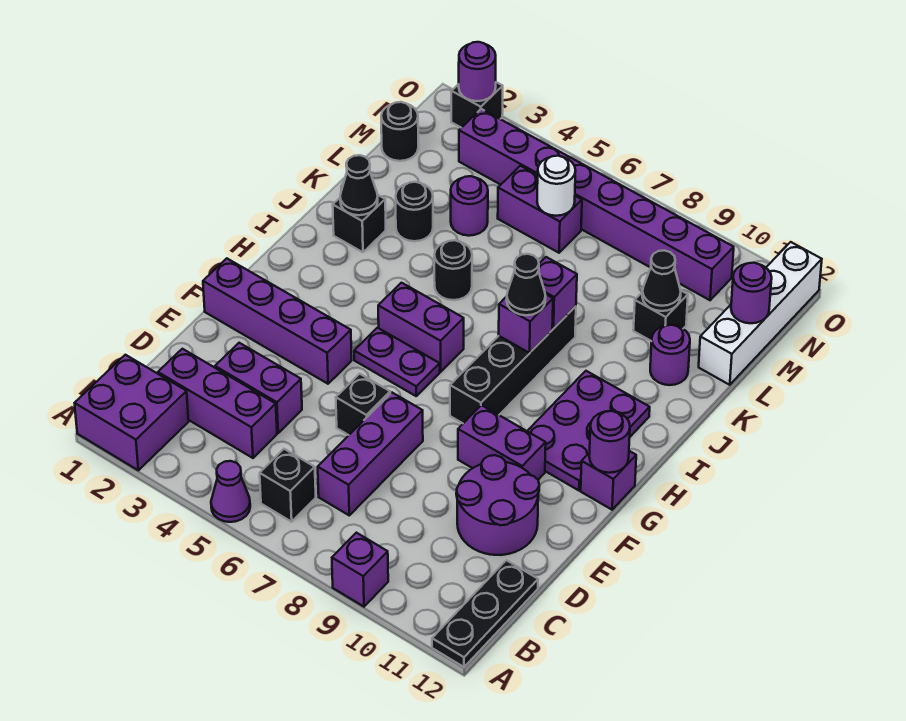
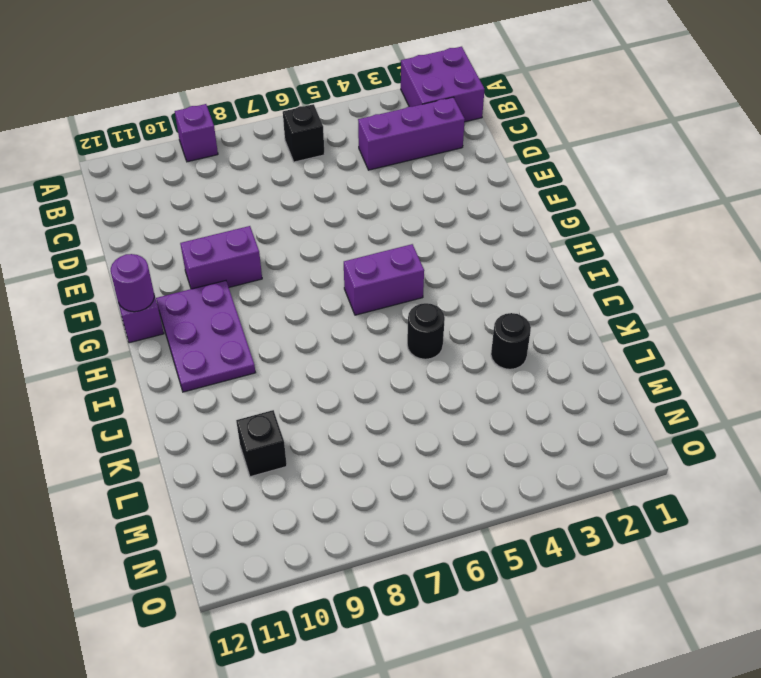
none -> purple 1x1 cone [211,461,250,522]
none -> black 1x3 plate [432,560,538,667]
none -> purple 1x3 brick [318,393,423,515]
none -> purple 1x2 brick [215,343,302,433]

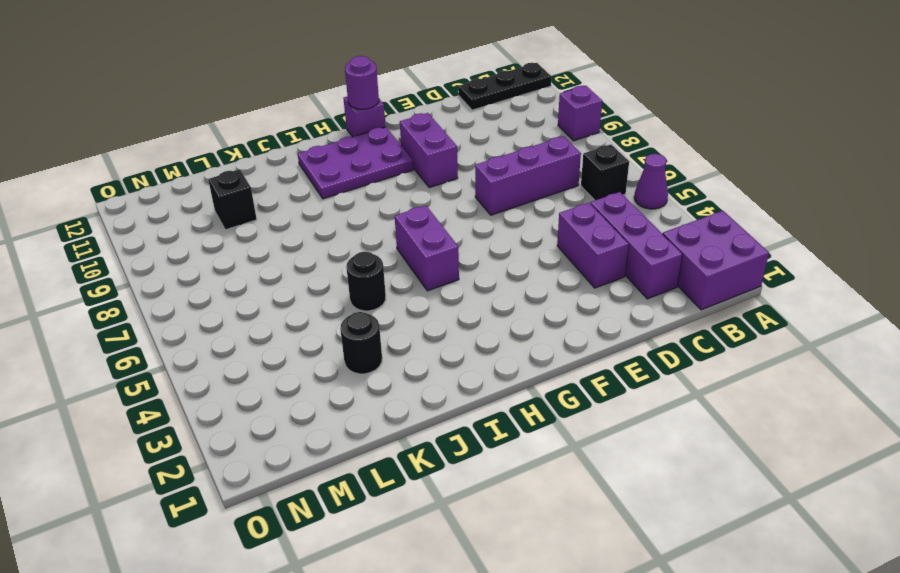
none -> purple 2x2 round brick [456,455,539,555]
none -> black 1x1 brick [336,374,390,435]
none -> purple 1x4 brick [203,258,352,384]
none -> purple 1x2 plate [354,328,440,396]

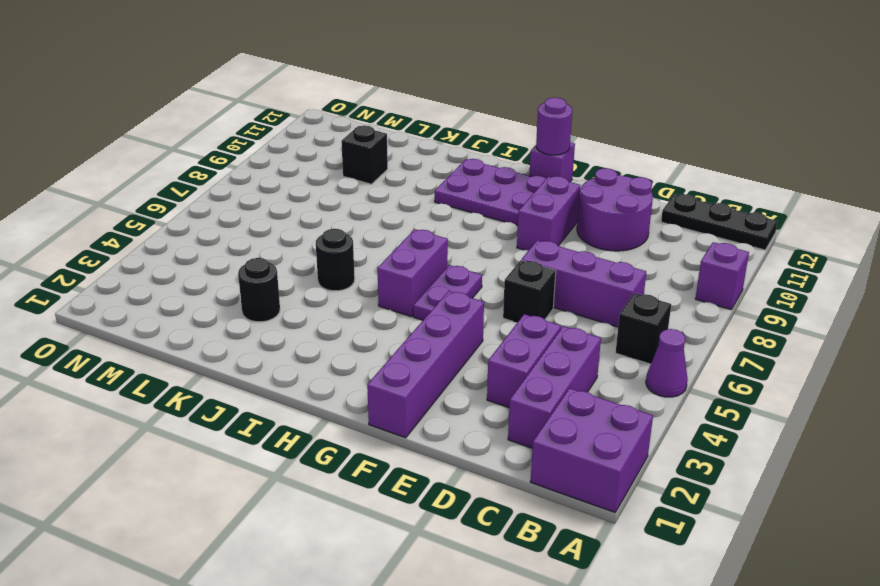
none -> black 1x4 brick [450,306,576,423]
none -> black 1x1 brick [333,195,386,252]
none -> purple 1x1 round brick [650,325,690,385]
none -> purple 1x1 round brick [451,176,488,236]

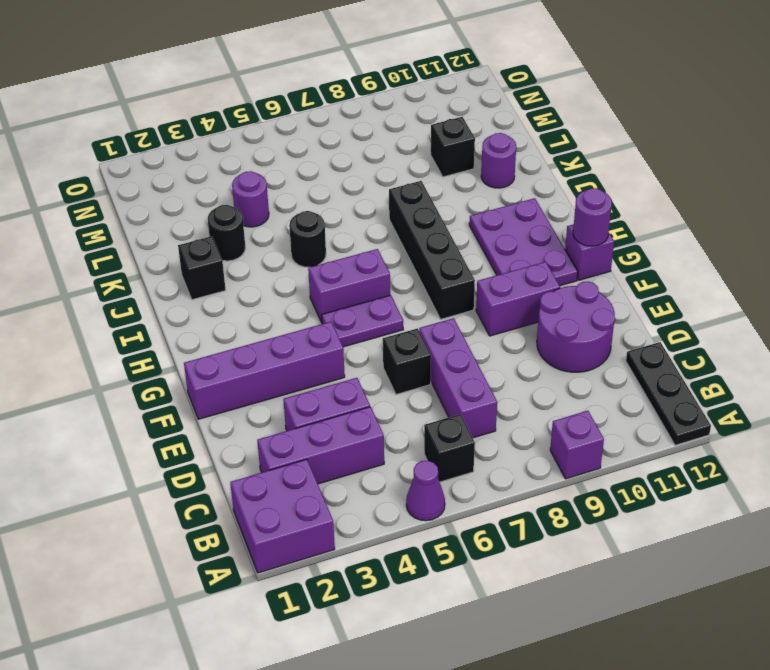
none -> white 1x4 brick [699,242,822,385]
none -> black 1x1 round brick [381,102,418,161]
none -> purple 1x2 brick [498,166,582,253]
none -> purple 1x8 brick [459,109,734,300]

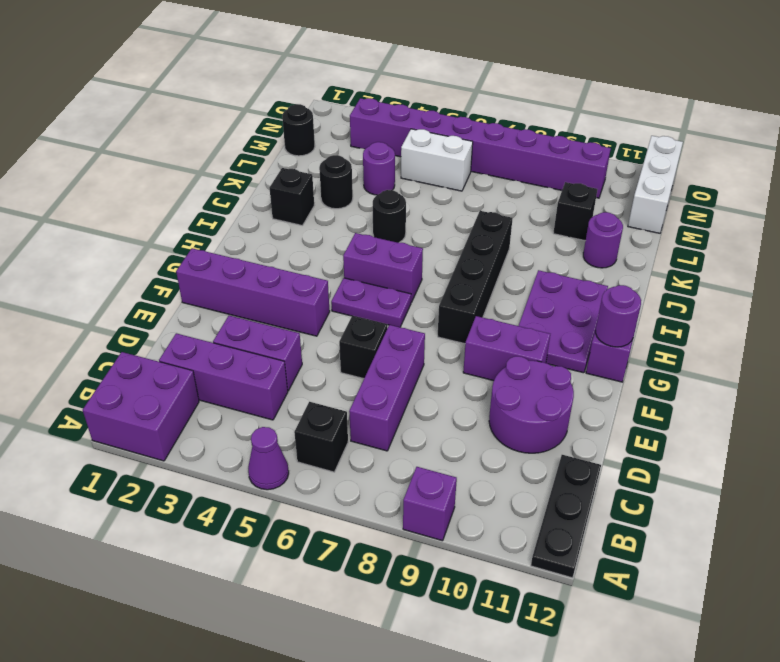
white 1x2 brick [401,129,473,191] -> purple 1x2 brick [498,166,582,253]
white 1x3 brick [628,136,683,233] -> white 1x4 brick [699,242,822,385]
none -> black 1x1 brick [451,82,503,128]
none -> purple 1x1 brick [499,294,553,353]
none -> black 1x1 cone [340,155,378,215]
none -> purple 1x1 brick [539,257,577,329]

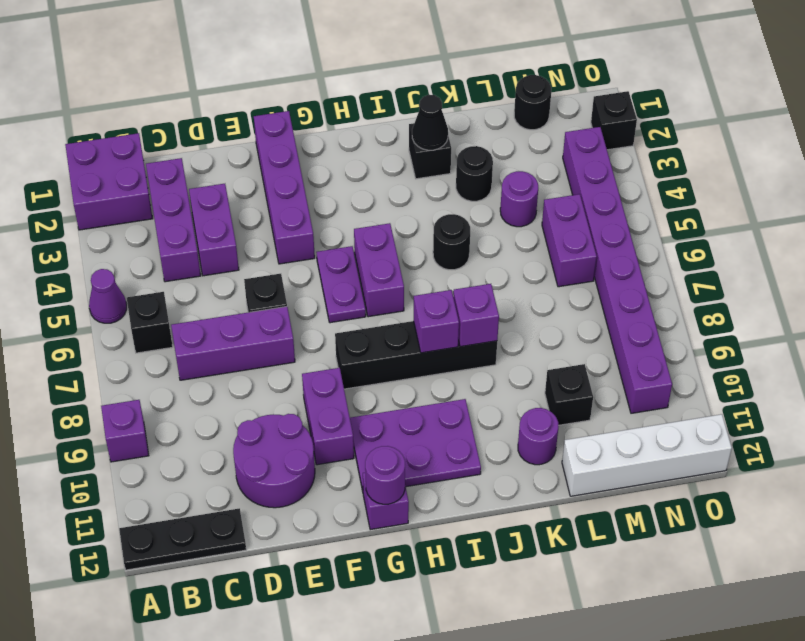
none -> black 1x1 cone [642,250,681,311]
none -> white 1x1 round brick [537,156,576,216]
none -> purple 1x1 round brick [731,263,772,323]
none -> purple 1x1 round brick [459,42,496,101]

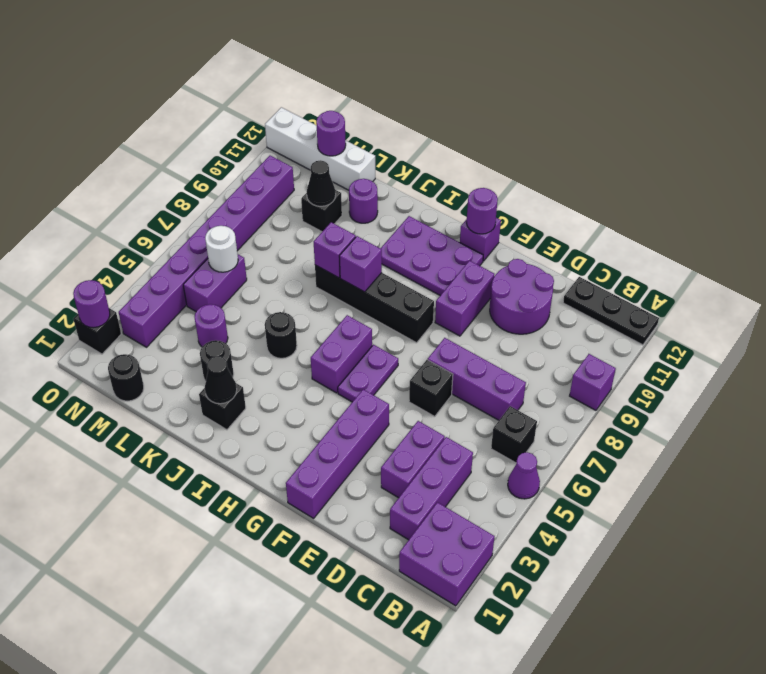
none -> black 1x1 cone [507,254,546,315]

